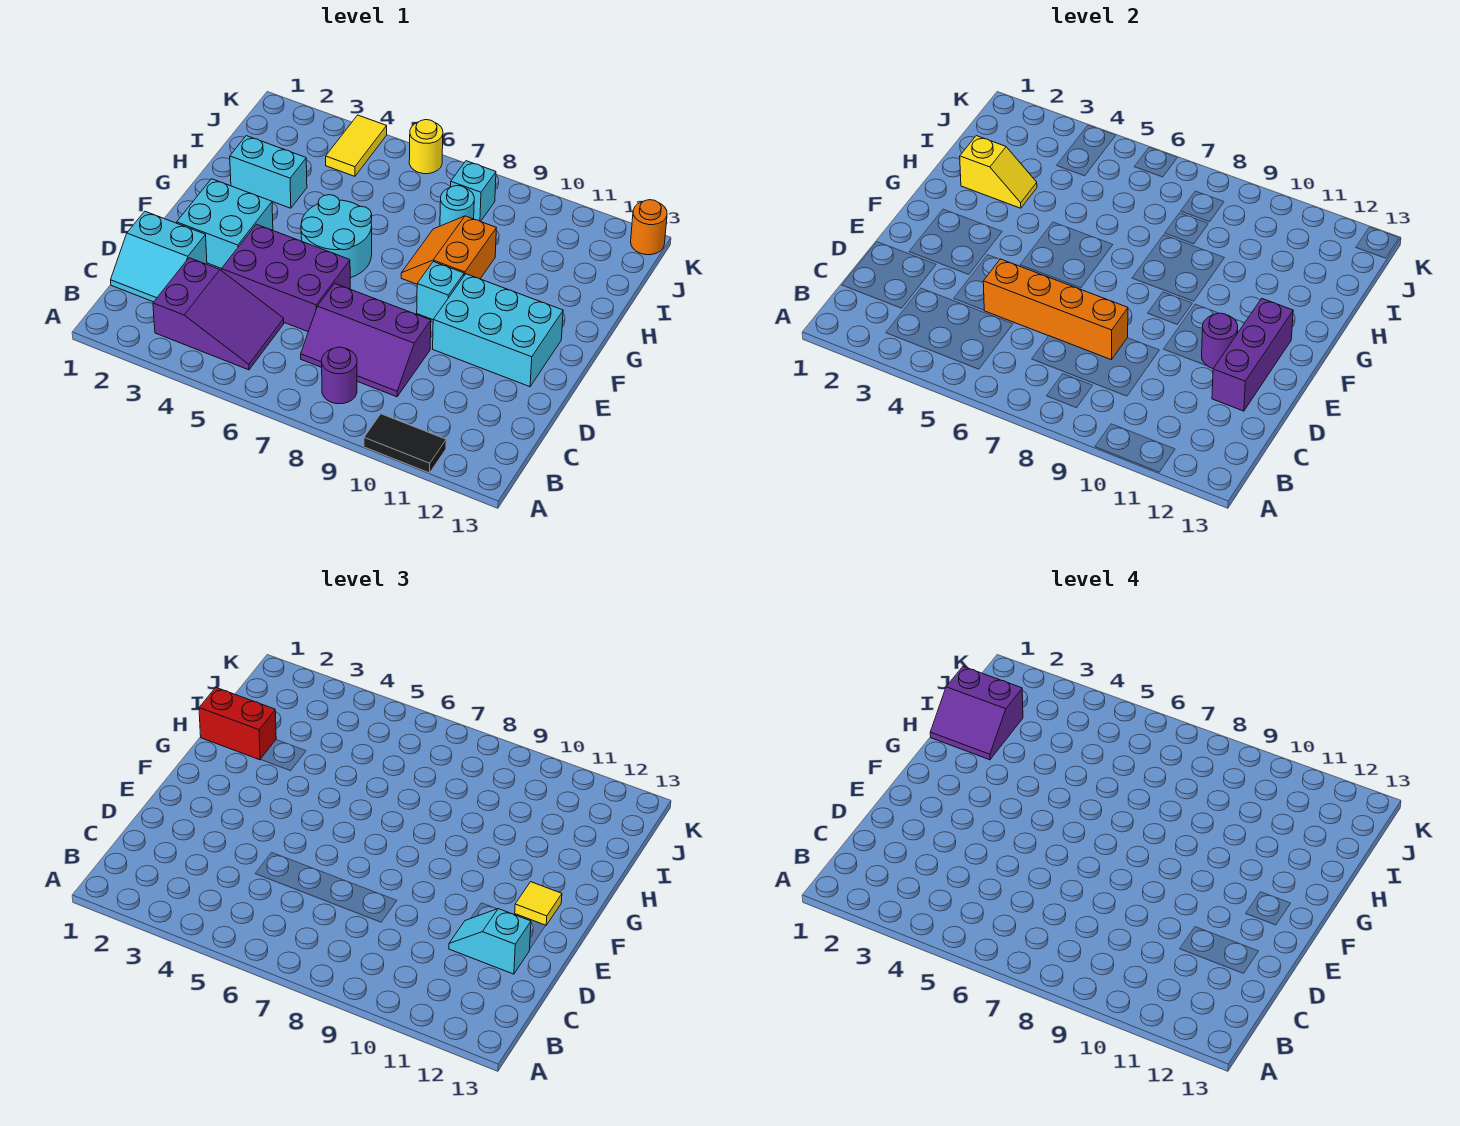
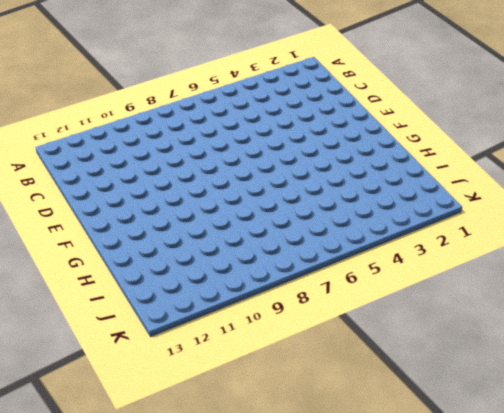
none -> black 1x2 tile [364,414,446,473]
none -> purple 2x3 slope [153,258,284,370]
none -> purple 1x1 round brick [322,347,357,404]

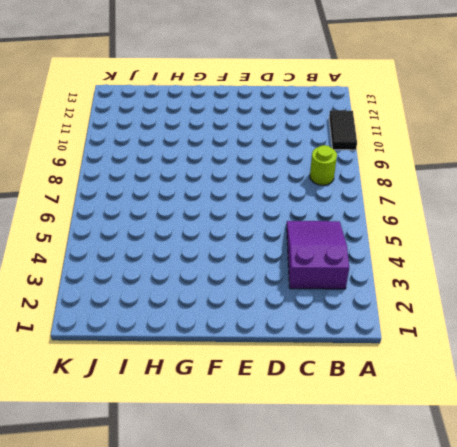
lime 1x1 round brick [310,145,337,185] -> purple 1x1 round brick [322,347,357,404]
none -> cyan 2x2 slope [111,211,207,302]
none -> purple 2x3 slope [301,283,431,397]
none -> purple 2x3 brick [222,224,350,332]

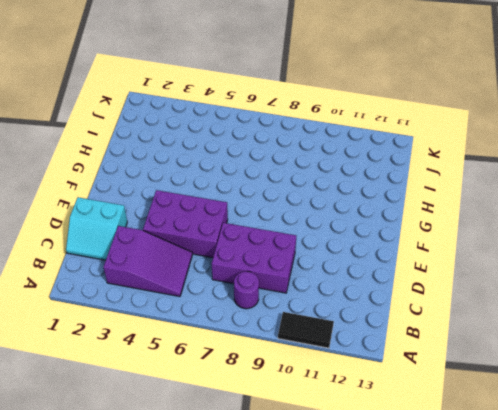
purple 2x3 brick [212,223,296,293] -> purple 2x3 slope [301,283,431,397]
none -> cyan 2x2 brick [177,179,273,269]
none -> cyan 2x3 brick [433,274,563,387]
none -> cyan 2x2 round brick [301,195,372,278]

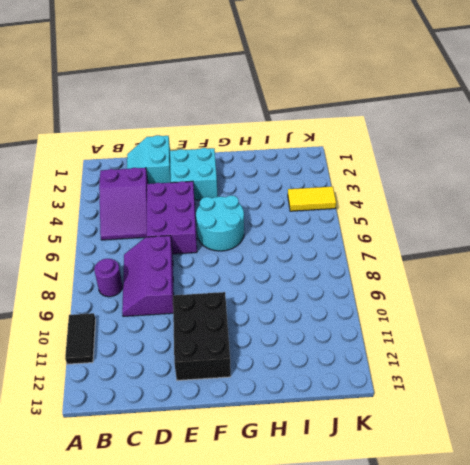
black 2x3 brick [173,292,231,381] -> cyan 2x3 brick [433,274,563,387]
none -> cyan 1x1 brick [417,262,464,320]
none -> orange 2x2 slope [401,216,496,284]
none -> cyan 1x2 brick [230,136,307,208]

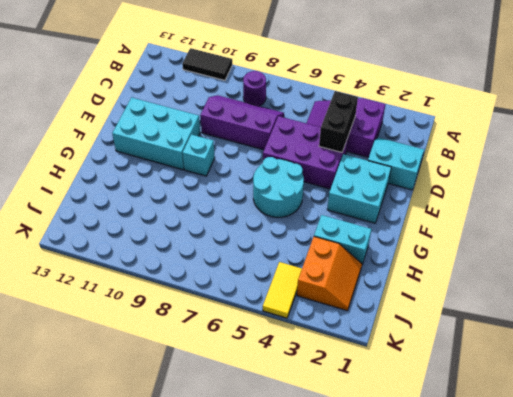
black 1x2 brick [319,91,358,152] -> none
orange 2x2 slope [297,237,362,311] -> orange 2x2 slope moved to [401,216,496,284]
none -> cyan 1x1 round brick [440,186,474,226]
none -> cyan 1x1 brick [451,161,496,222]
none -> yellow 1x1 round brick [409,120,443,174]

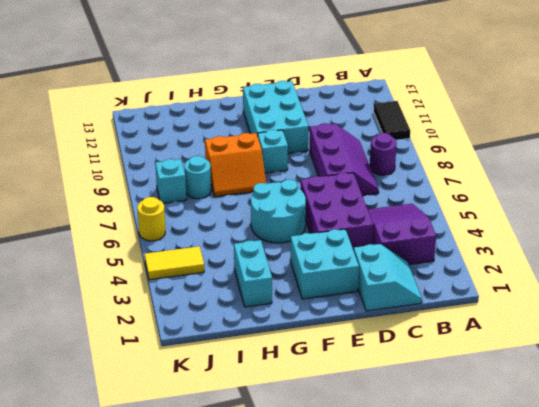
none -> orange 1x1 round brick [631,200,667,255]
none -> orange 1x4 brick [983,259,1128,360]
none -> purple 1x3 brick [1212,299,1293,411]

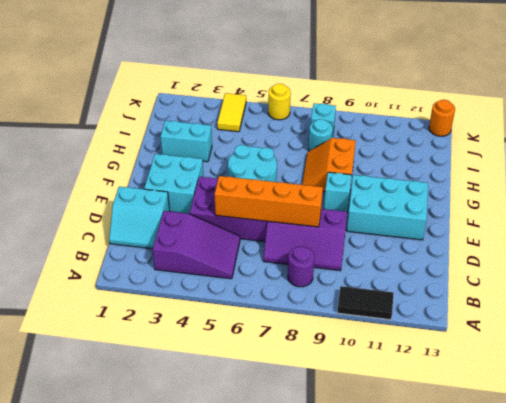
none -> purple 1x3 brick [1212,299,1293,411]
none -> purple 1x1 round brick [1202,313,1238,369]
none -> yellow 1x2 slope [960,136,1037,208]

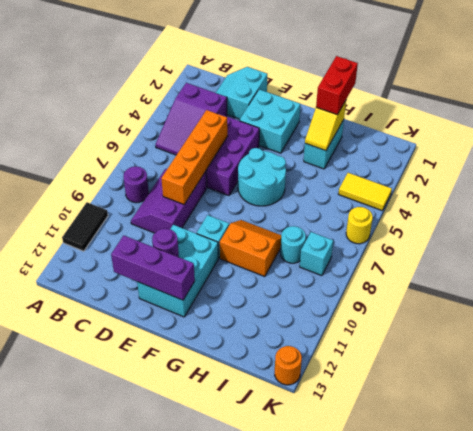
none -> cyan 1x2 slope [449,909,531,974]
none -> yellow 1x1 tile [515,882,562,925]
none -> purple 2x2 slope [930,667,1023,760]

